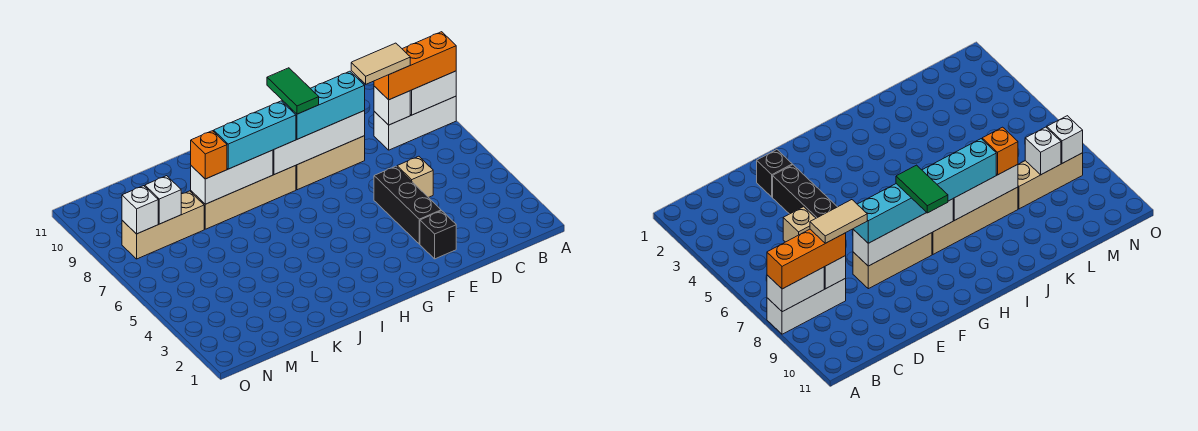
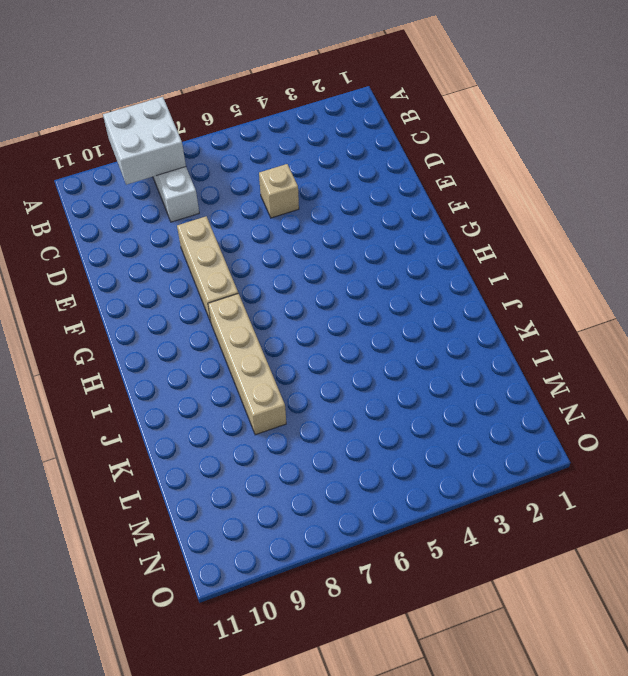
white 2x2 brick [103,97,186,185] -> white 1x2 brick [410,71,456,115]
none -> black 1x1 brick [420,211,456,259]
none -> black 1x3 brick [374,166,441,244]
none -> tan 1x3 brick [122,191,204,259]

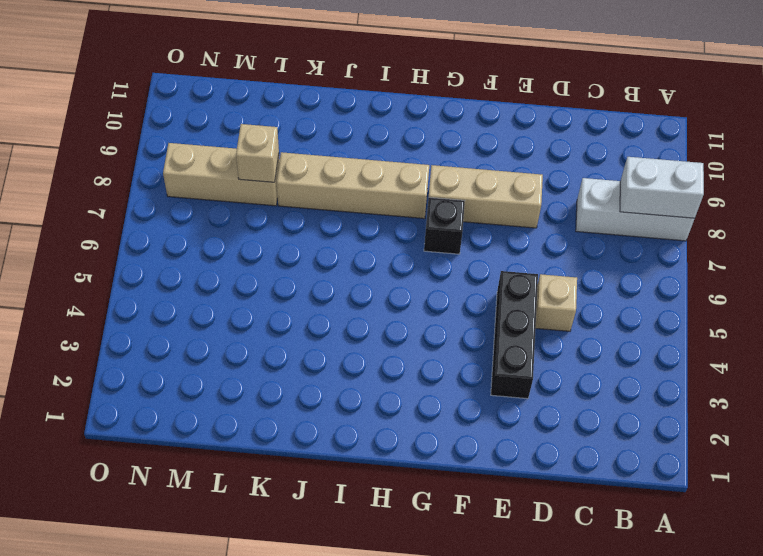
black 1x1 brick [424,197,465,254] -> black 1x1 brick moved to [420,211,456,259]
tan 1x1 brick [236,124,279,182] -> none
none -> white 1x1 brick [374,86,410,125]
none -> white 1x4 brick [273,111,365,175]
none -> white 1x3 brick [191,150,273,204]

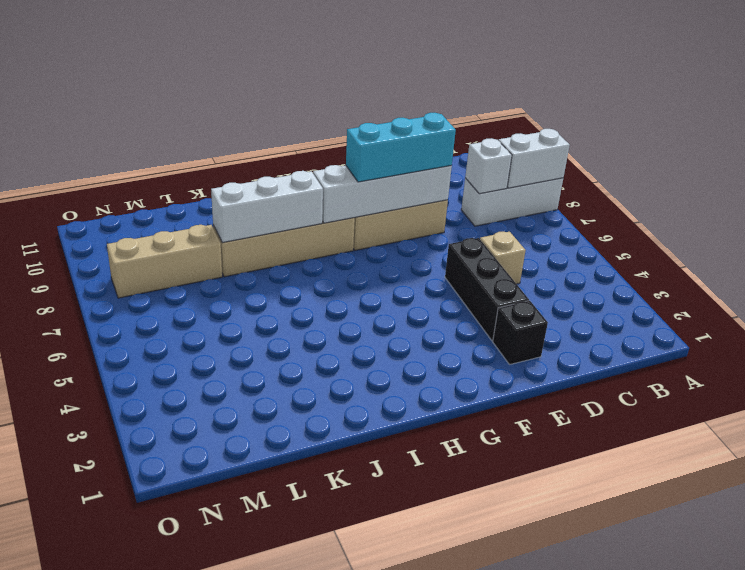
none -> white 1x1 brick [145,176,181,224]
none -> white 1x1 brick [122,186,158,234]
none -> orange 1x3 brick [374,32,456,100]

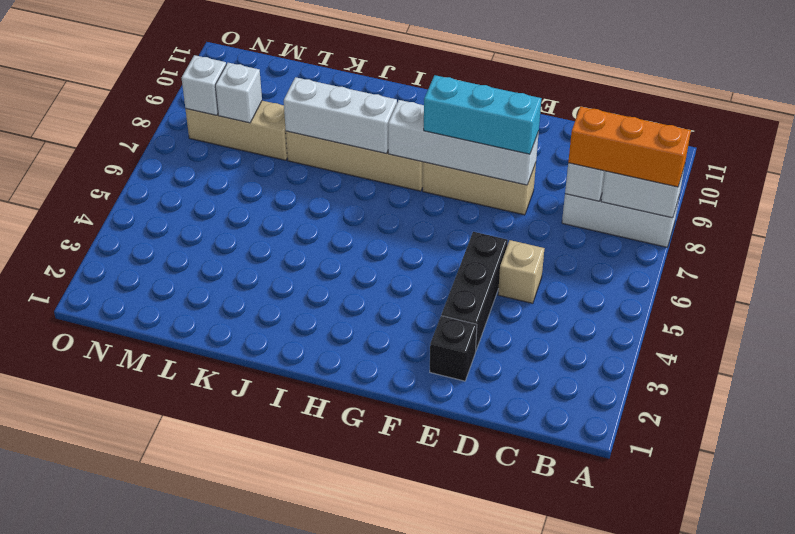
none -> cyan 1x3 brick [214,101,296,169]
none -> orange 1x1 brick [191,131,227,179]
none -> tan 1x2 tile [351,43,410,84]

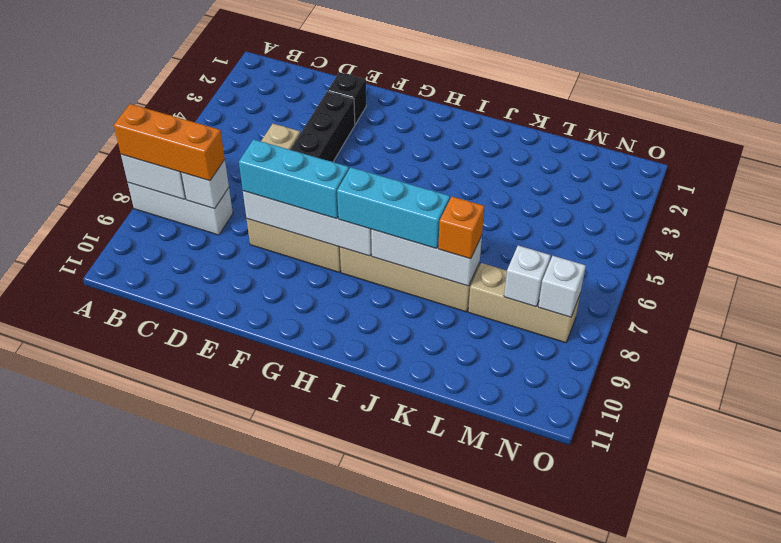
none -> tan 1x2 tile [351,43,410,84]
none -> green 1x2 tile [267,68,319,114]

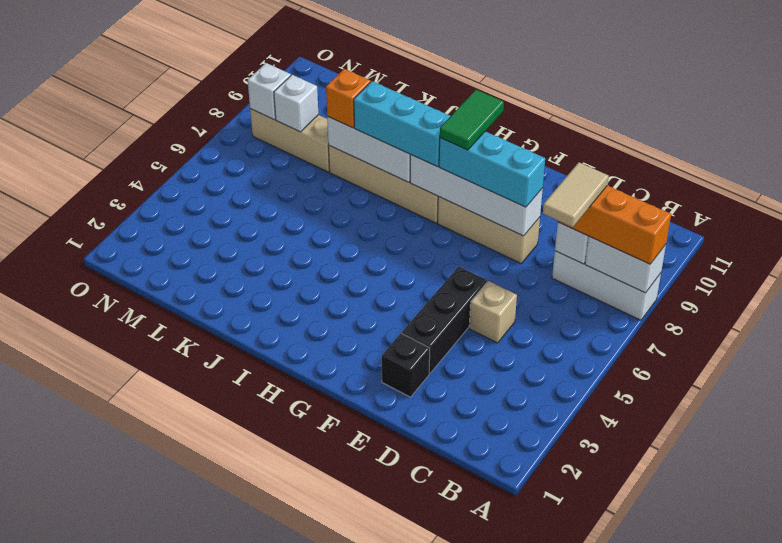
tan 1x2 tile [543,162,609,227] -> tan 1x2 tile turned to [351,43,410,84]

